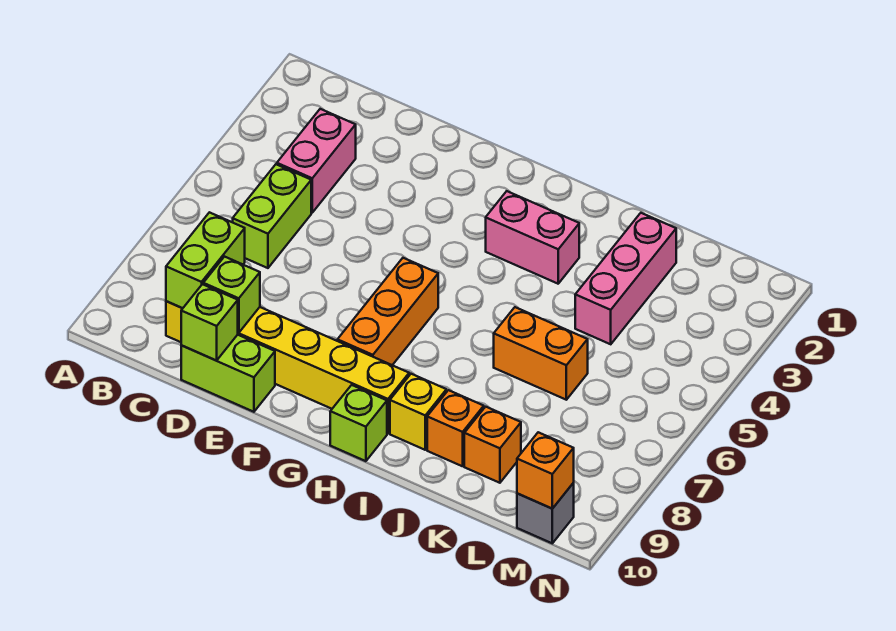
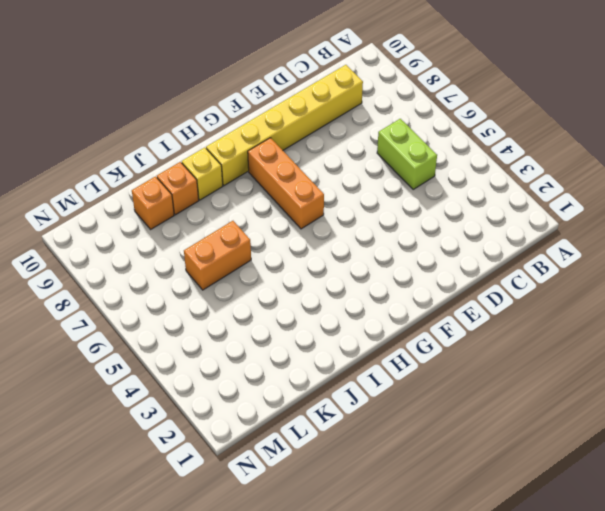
none -> pink 1x2 brick [277,109,356,213]
none -> lime 1x2 brick [181,335,275,412]
none -> pink 1x2 brick [486,191,579,284]

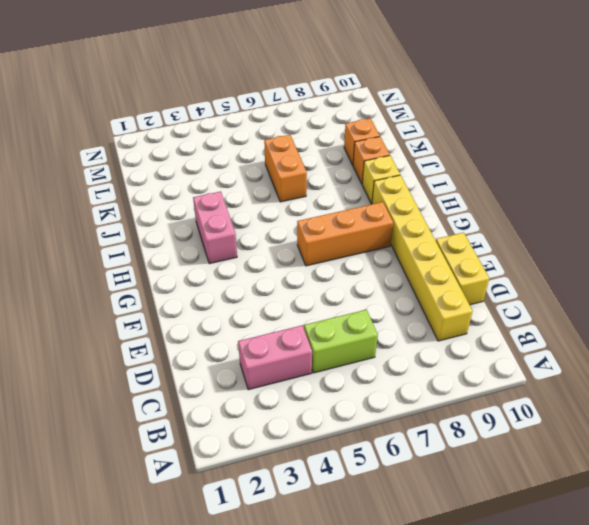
yellow 1x2 brick [436,232,489,305] -> lime 1x2 brick [181,335,275,412]
none -> lime 1x1 brick [330,385,387,461]
none -> pink 1x3 brick [575,213,676,344]
none -> grey 1x1 brick [517,483,574,543]

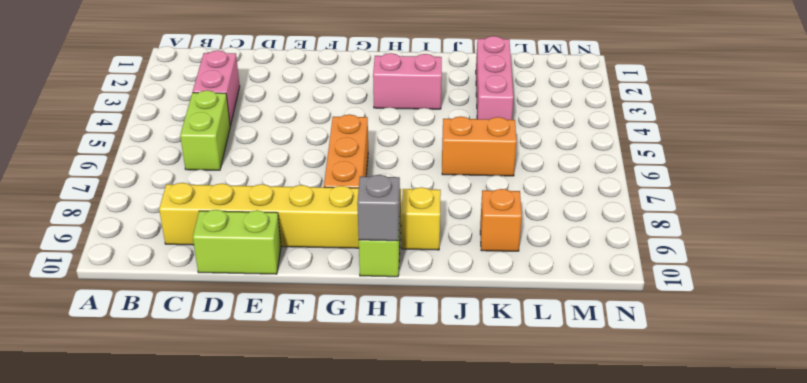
grey 1x1 brick [357,175,400,241] -> grey 1x1 brick moved to [517,483,574,543]
none -> orange 1x1 brick [427,390,484,466]
none -> lime 1x2 brick [166,212,245,308]
none -> lime 1x1 brick [203,257,260,333]

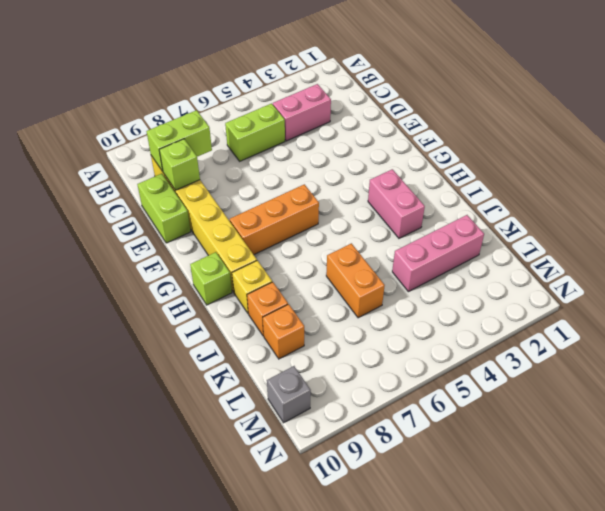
none -> lime 1x1 brick [181,284,238,361]
none -> orange 1x1 brick [517,432,574,509]

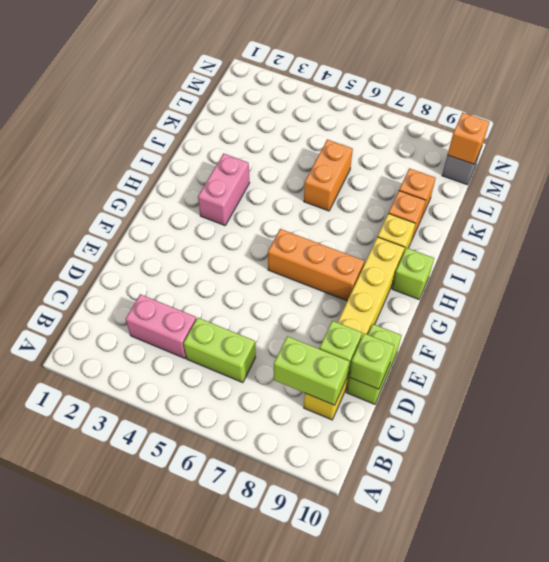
none -> pink 1x3 brick [575,213,676,344]

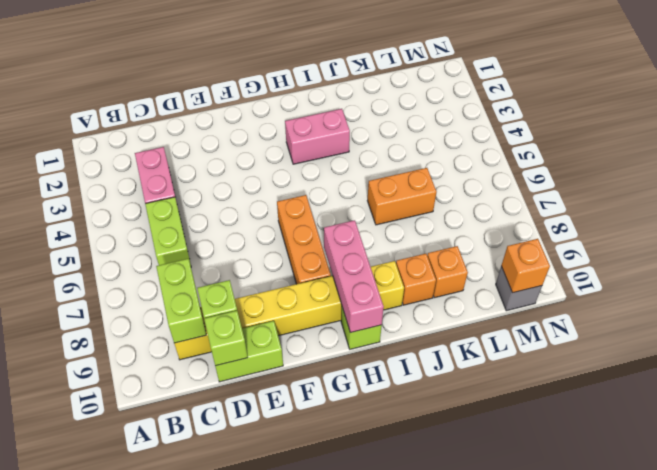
pink 1x3 brick [324,220,384,333] -> pink 1x3 brick moved to [575,213,676,344]

